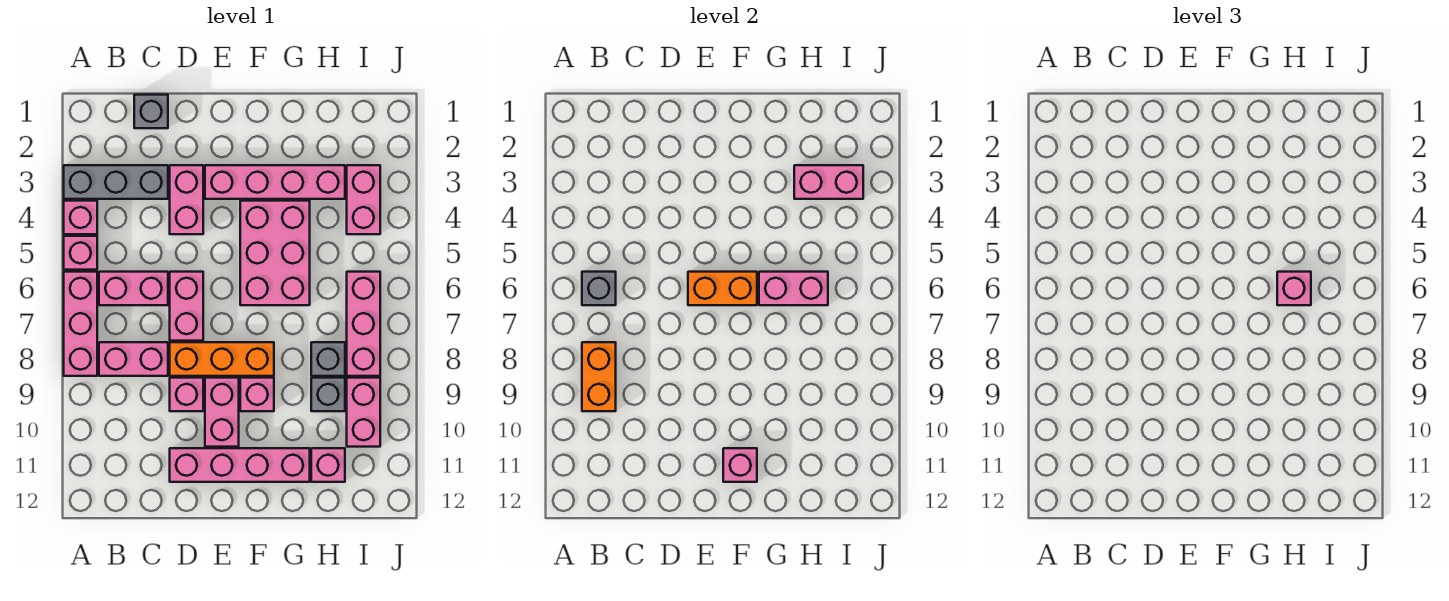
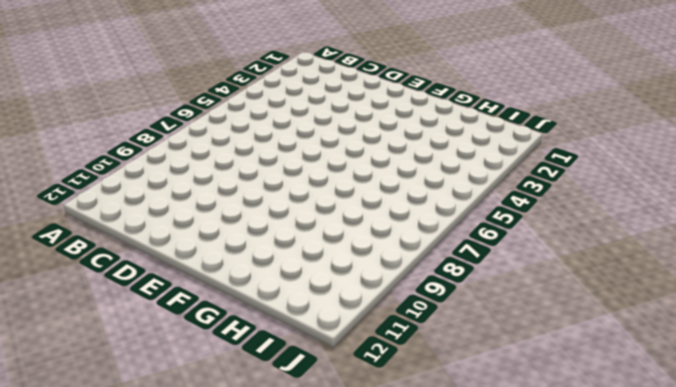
none -> grey 1x3 brick [64,165,168,199]
none -> pink 1x1 brick [64,201,97,234]
none -> pink 1x1 brick [64,236,97,270]

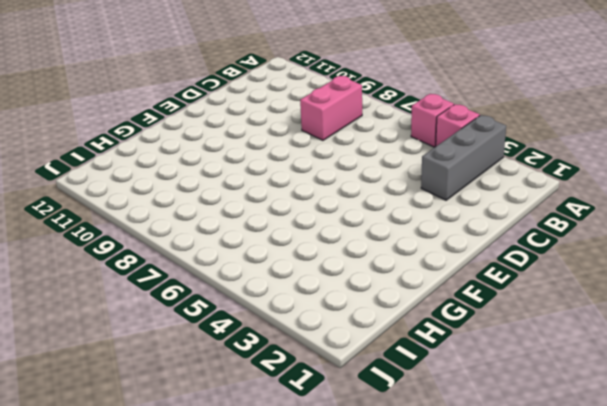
none -> pink 1x3 brick [64,272,97,376]
none -> pink 1x2 brick [99,272,168,305]
none -> grey 1x1 brick [134,95,168,128]

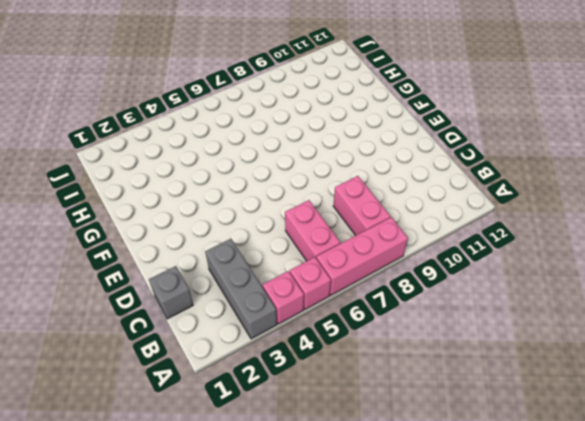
none -> pink 1x2 brick [170,165,203,234]
none -> pink 1x2 brick [170,272,203,341]
none -> orange 1x3 brick [170,342,274,376]

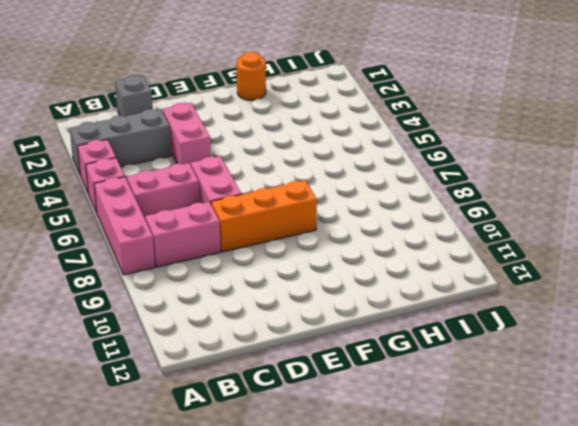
orange 1x1 round brick [237,52,266,100] -> none
none -> pink 1x1 brick [170,378,203,411]
none -> pink 1x4 brick [170,448,310,482]
none -> pink 1x4 brick [205,165,345,199]

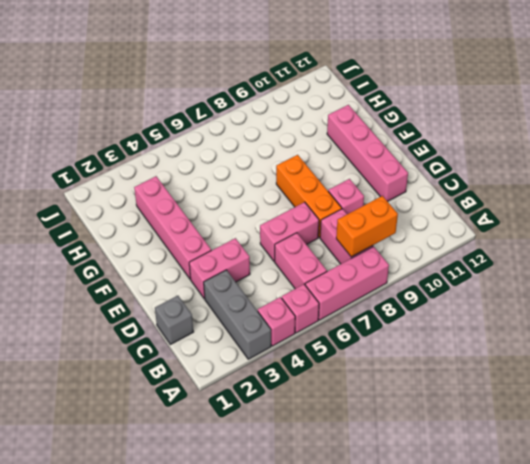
none -> pink 1x2 brick [205,378,239,447]
none -> pink 2x3 brick [240,201,310,305]
none -> pink 1x1 brick [240,378,274,411]

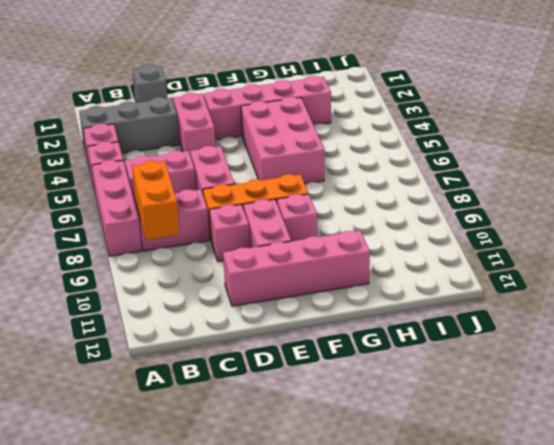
none -> grey 1x1 brick [311,342,345,376]
none -> grey 1x1 brick [311,378,345,411]
none -> pink 1x1 brick [311,448,345,482]

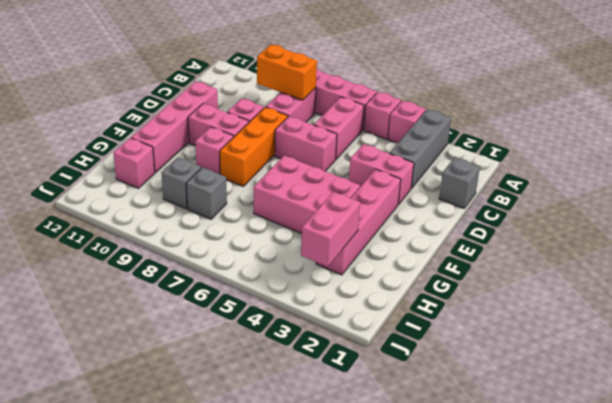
none -> pink 1x2 brick [347,165,380,234]
none -> pink 1x3 brick [347,272,380,376]
none -> pink 1x2 brick [347,378,380,447]

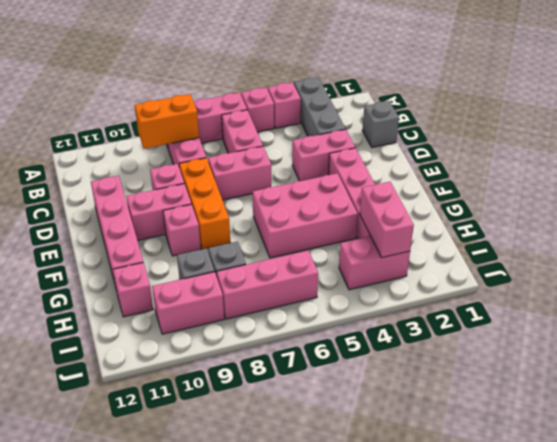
none -> grey 1x1 brick [582,272,616,305]
none -> orange 1x2 brick [688,272,757,305]
none -> pink 1x1 brick [723,448,757,482]

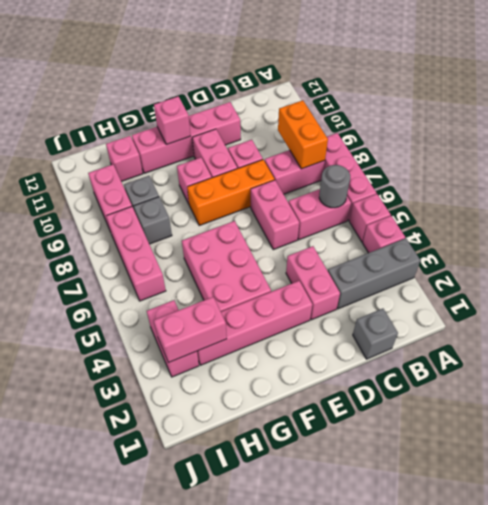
grey 1x1 round brick [319,165,350,208] -> grey 1x1 brick [582,272,616,305]
none -> orange 1x2 brick [688,272,757,305]
none -> pink 1x2 brick [759,272,828,305]
none -> pink 1x1 brick [1277,272,1311,305]

